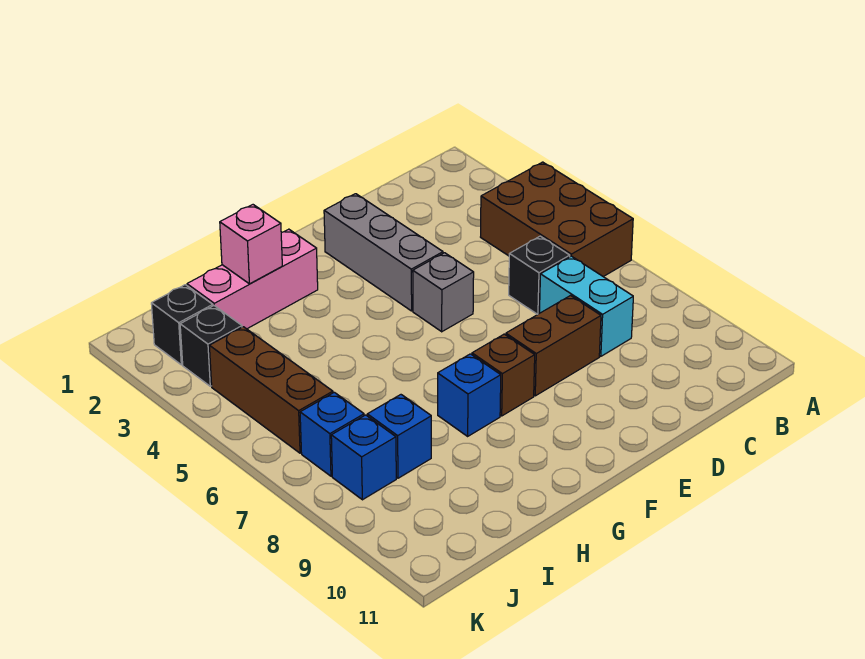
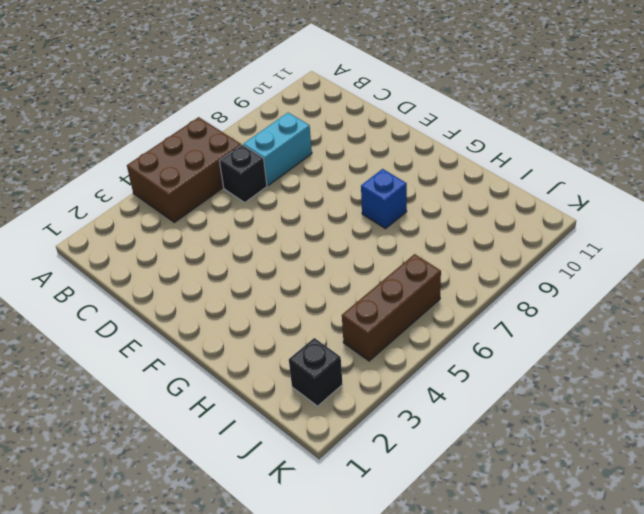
none -> brown 1x2 brick [506,296,601,396]
none -> grey 1x3 brick [324,194,443,311]
none -> grey 1x1 brick [413,253,474,332]

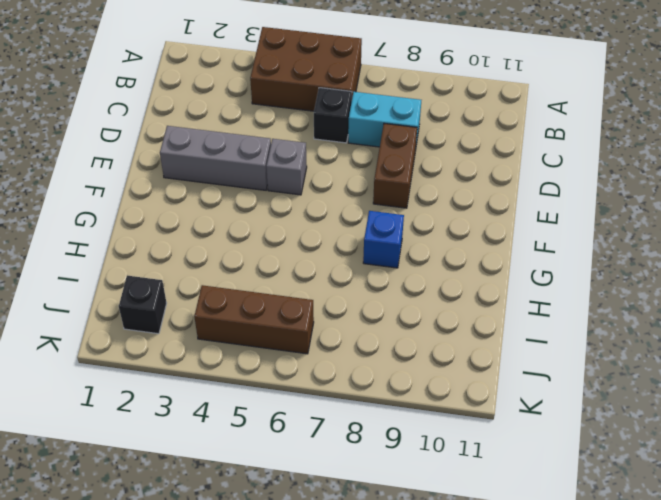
none -> brown 1x1 brick [472,334,535,416]
none -> pink 1x3 brick [187,229,318,329]
none -> blue 1x1 brick [367,395,431,478]

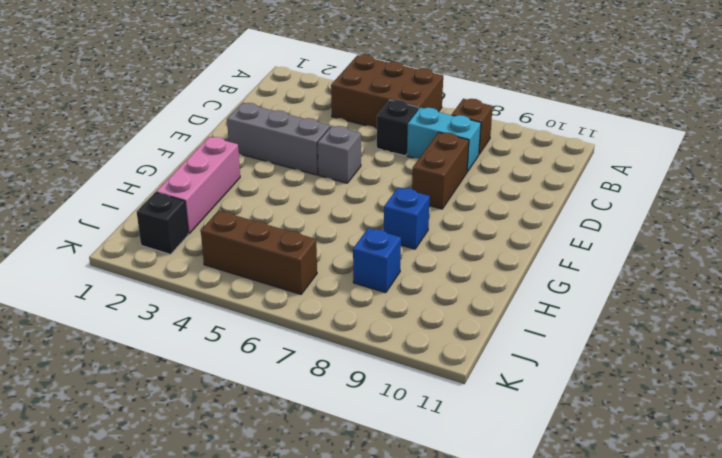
brown 1x1 brick [452,99,493,154] -> brown 1x1 brick moved to [472,334,535,416]
none -> black 1x1 brick [180,306,242,386]
none -> blue 1x1 brick [300,392,364,476]
none -> blue 1x1 brick [331,415,396,500]

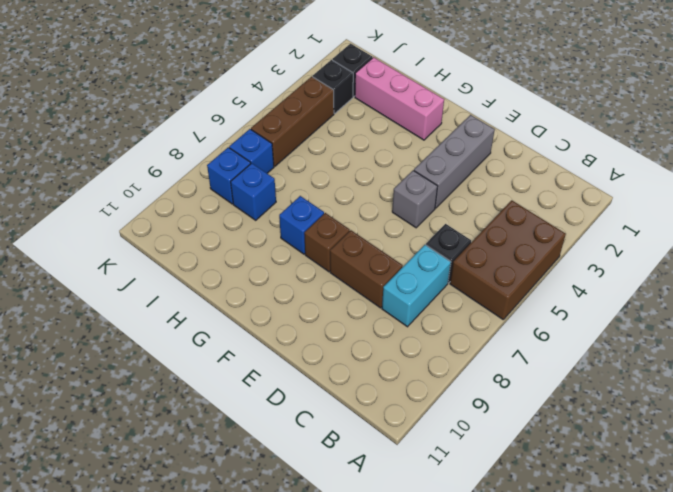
none -> pink 1x1 brick [220,205,282,284]

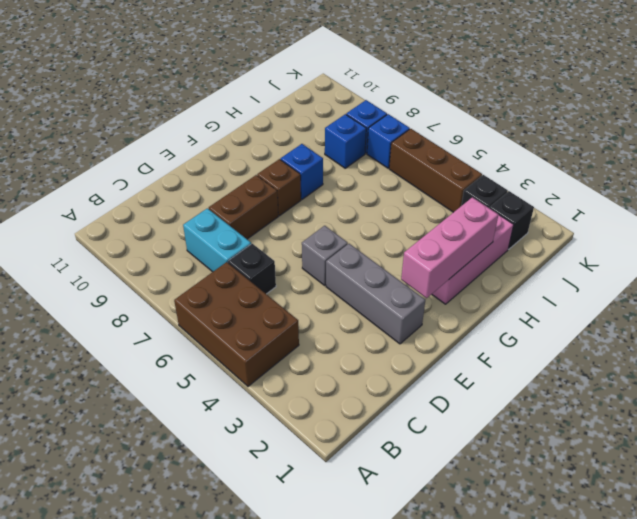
pink 1x3 brick [401,197,498,298] -> pink 1x1 brick [220,205,282,284]

